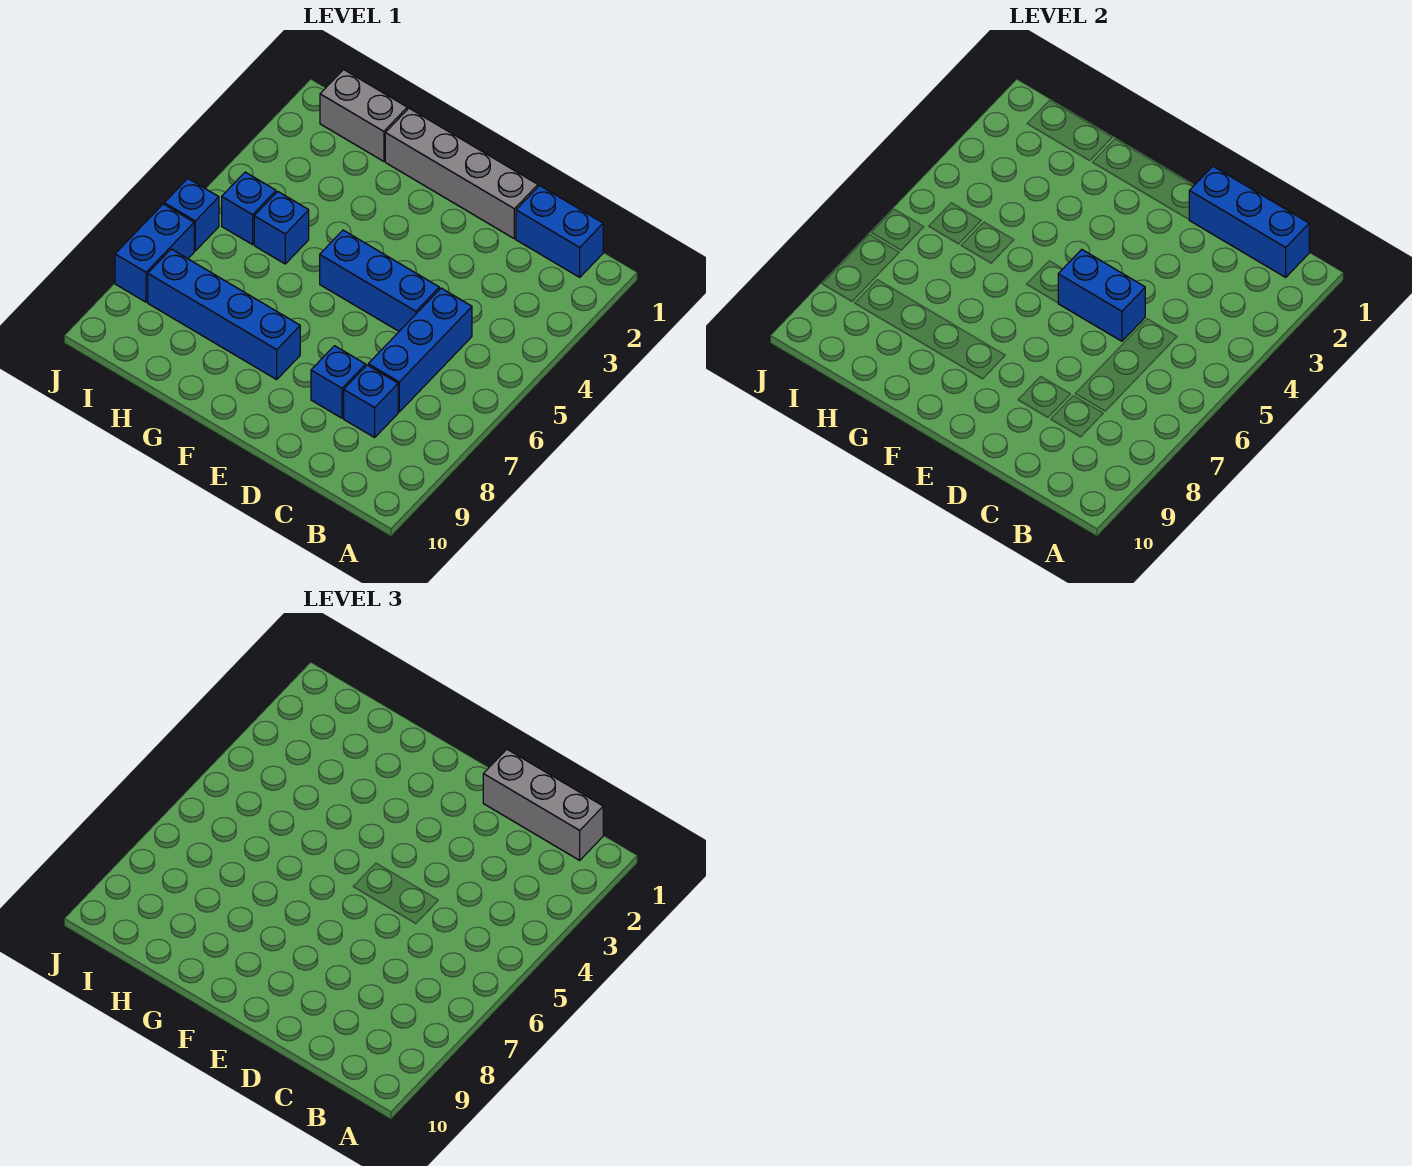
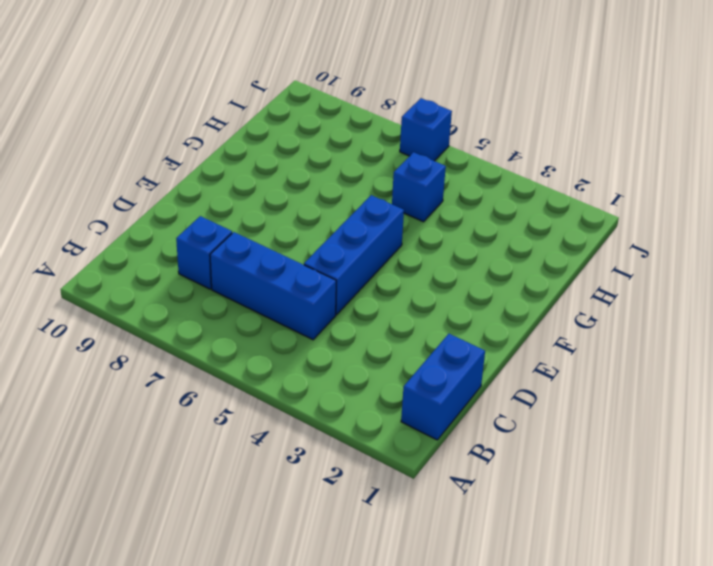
none -> grey 1x4 brick [385,108,538,239]
none -> blue 1x1 brick [311,346,366,418]
none -> blue 1x4 brick [148,249,300,379]

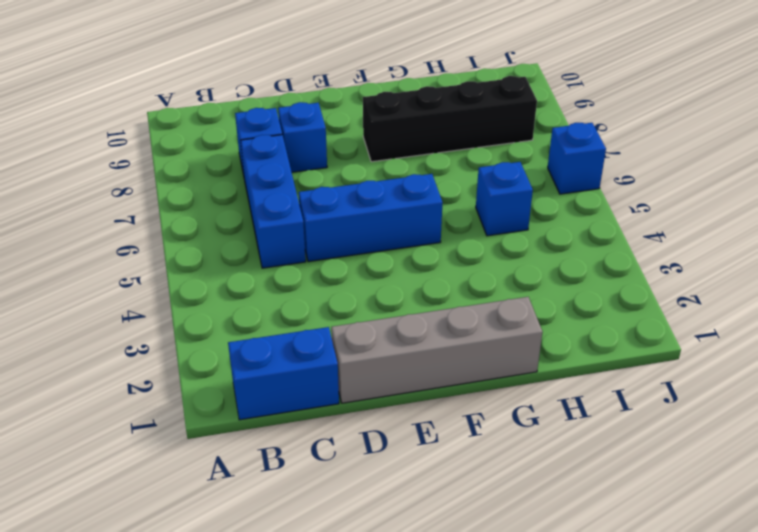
black 1x4 brick [363,76,537,162] -> blue 1x4 brick [148,249,300,379]
none -> grey 1x2 brick [320,70,407,161]
none -> blue 1x1 brick [222,172,276,245]
none -> blue 1x2 brick [115,204,194,302]

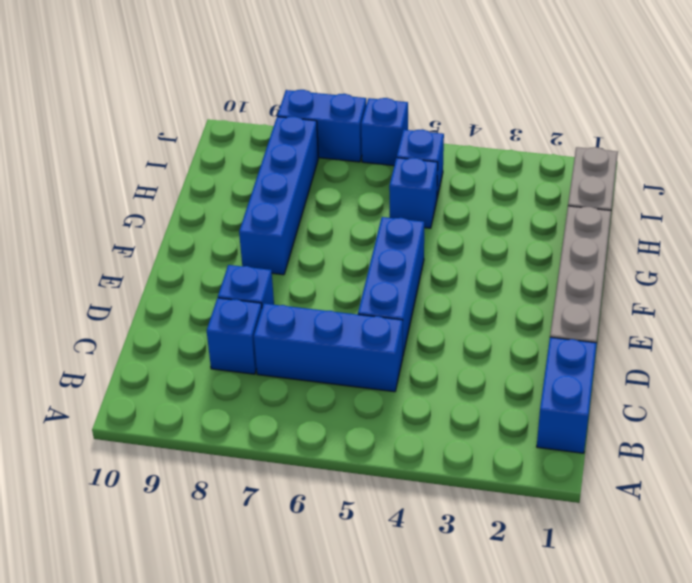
none -> blue 1x3 brick [1189,166,1309,277]
none -> blue 1x2 brick [1058,250,1145,341]
none -> grey 1x3 brick [483,749,603,860]

